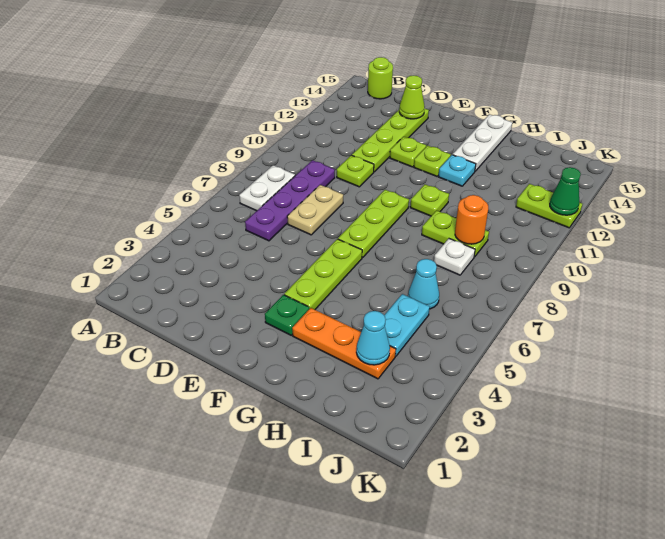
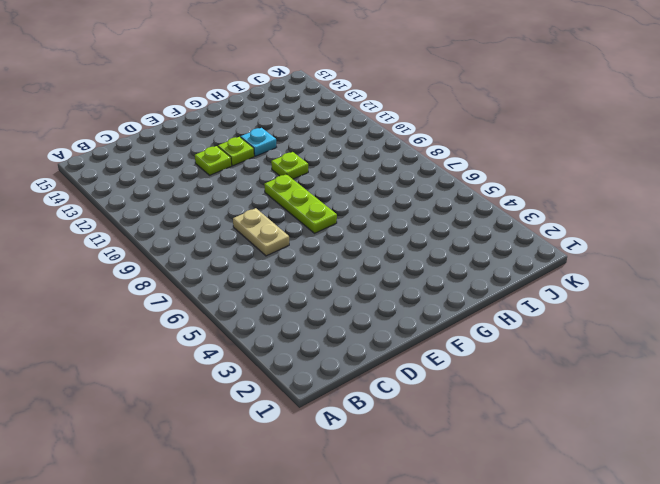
none -> white 1x2 plate [239,165,295,211]
none -> lime 1x1 round brick [368,57,393,99]
none -> purple 1x4 plate [245,160,335,241]

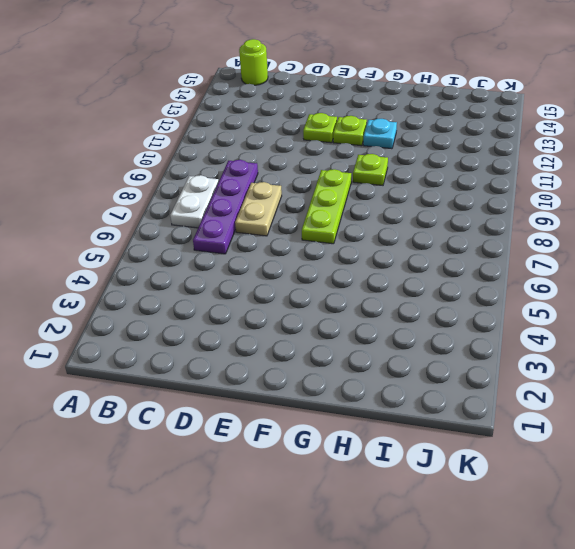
none -> lime 1x1 plate [337,155,374,187]
none -> lime 1x4 plate [352,109,429,172]
none -> green 1x1 plate [265,295,309,335]

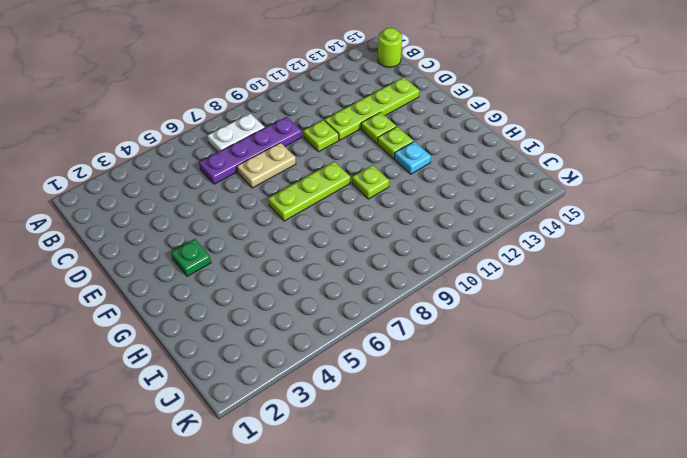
none -> lime 1x3 plate [284,239,362,310]
none -> orange 1x3 plate [292,308,396,379]
none -> white 1x3 plate [453,114,512,171]

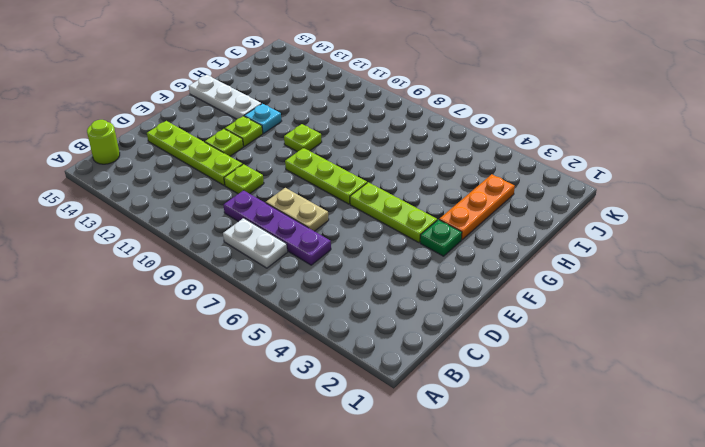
none -> lime 1x2 plate [422,211,489,257]
none -> cyan 1x2 plate [384,294,430,356]
none -> cyan 1x1 cone [408,259,439,309]

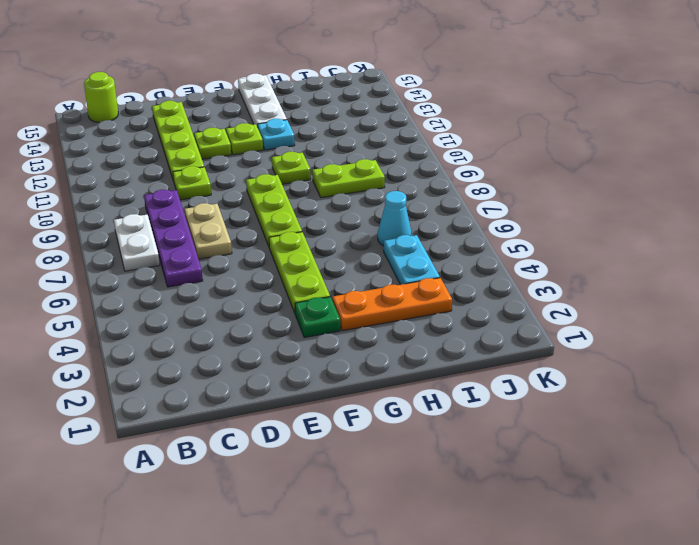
none -> white 1x1 plate [434,239,475,275]
none -> lime 1x2 plate [516,184,582,228]
none -> lime 1x1 cone [399,75,425,119]

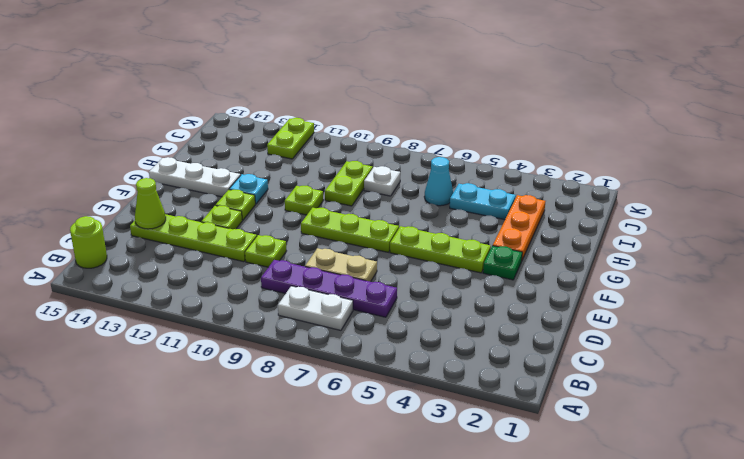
none -> cyan 1x1 cone [356,311,390,365]
none -> orange 1x1 round brick [455,195,488,244]
none -> green 1x1 cone [550,167,581,215]

